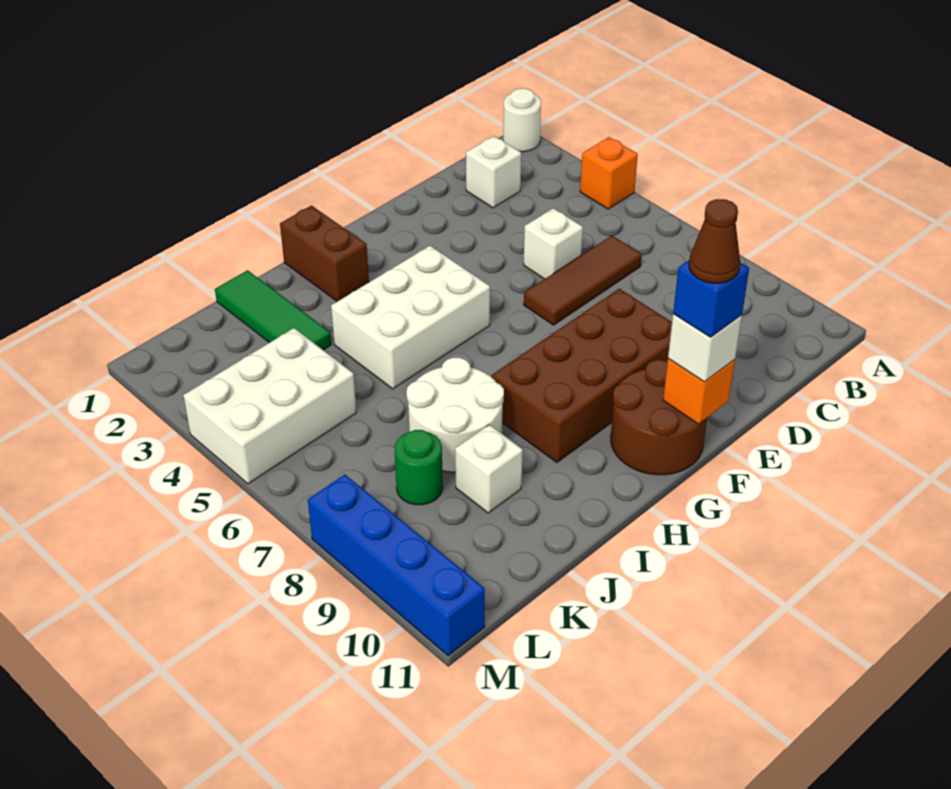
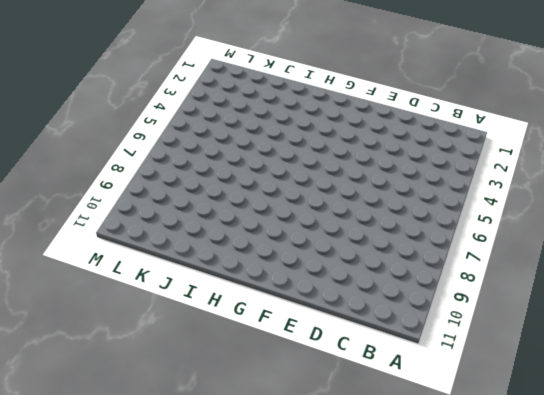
none -> white 1x1 round brick [503,88,541,152]
none -> orange 1x1 brick [580,137,638,209]
none -> white 1x1 brick [466,136,521,208]

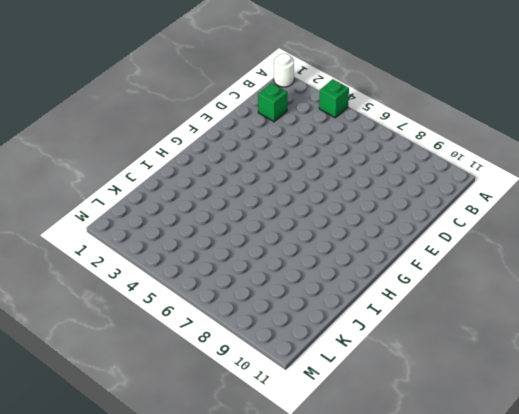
green 1x1 brick [319,79,349,118] -> orange 1x1 brick [580,137,638,209]
green 1x1 brick [258,83,287,122] -> white 1x1 brick [466,136,521,208]
none -> brown 1x3 tile [524,236,642,325]
none -> white 1x1 brick [524,208,583,279]
none -> brown 2x4 brick [492,289,672,462]

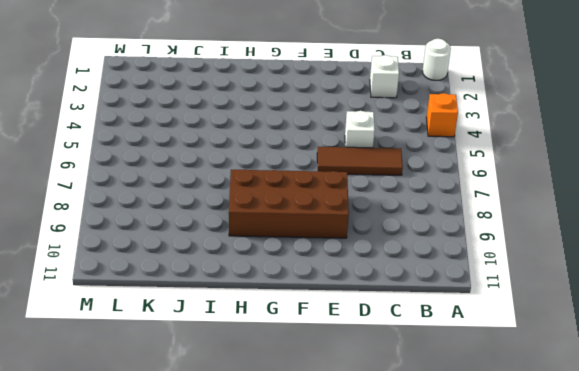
none -> brown 2x2 round brick [611,360,707,475]
none -> white 2x3 brick [331,246,490,389]
none -> brown 1x2 brick [280,206,369,302]

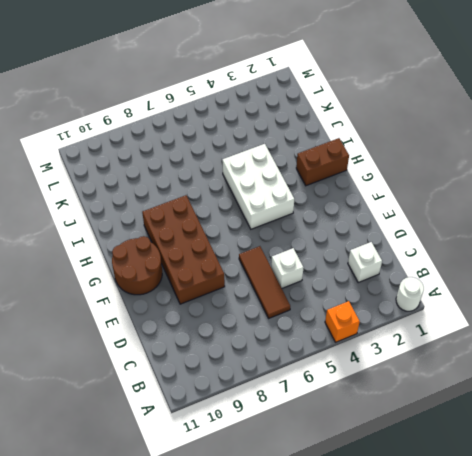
none -> white 2x2 round brick [407,358,504,472]
none -> green 1x3 tile [215,270,331,350]
none -> white 1x1 brick [455,425,523,513]

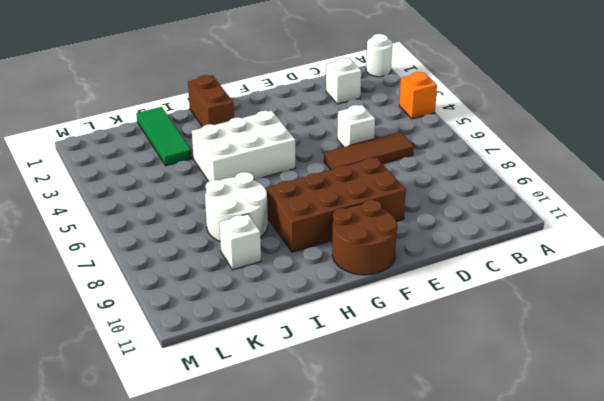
none -> white 2x3 brick [183,328,356,484]
none -> green 1x1 round brick [395,430,443,505]
none -> blue 1x4 brick [308,475,485,656]

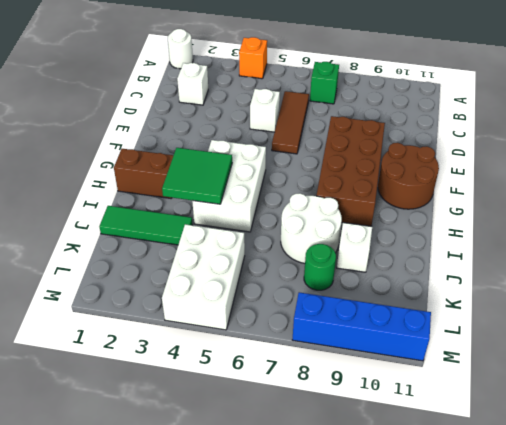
green 1x1 brick [310,62,339,104] -> none
green 2x2 tile [162,148,232,204] -> none
none -> orange 1x1 brick [663,359,735,424]
none -> white 1x1 brick [668,314,742,382]
none -> blue 1x1 brick [673,260,749,337]

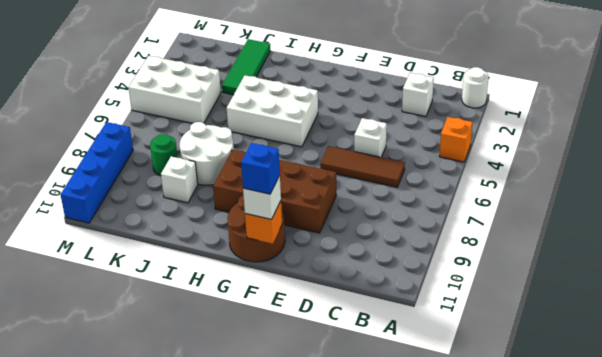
none -> brown 1x2 brick [280,206,369,302]
none -> brown 1x1 cone [689,199,740,283]

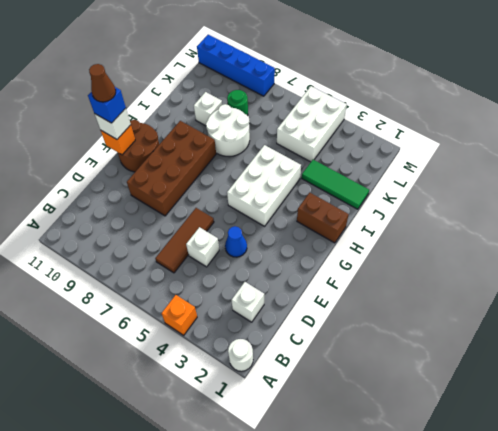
blue 1x1 cone [225,226,247,257] -> none

